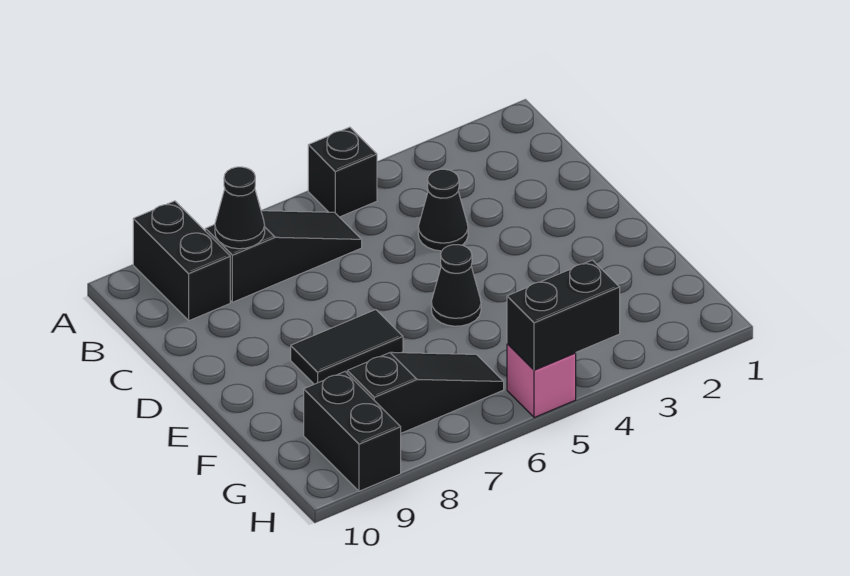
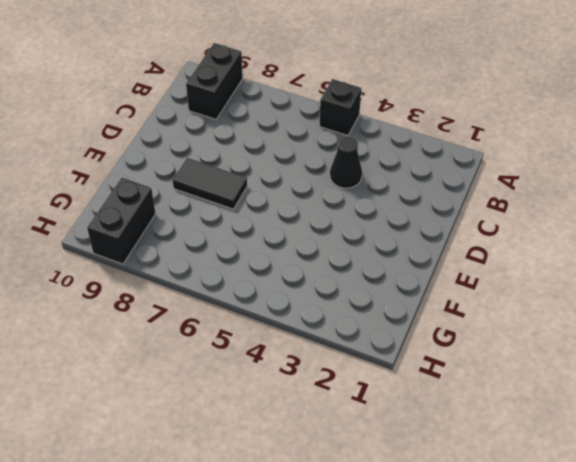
none -> black 1x3 slope [205,211,362,302]
none -> black 1x1 cone [431,245,481,326]

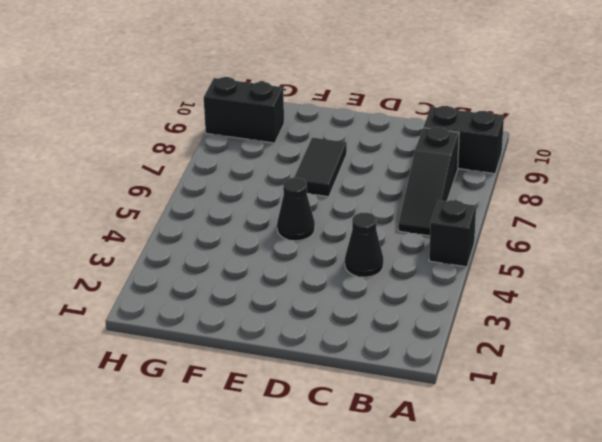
none -> black 1x3 slope [347,352,504,433]
none -> pink 1x1 brick [507,344,576,418]

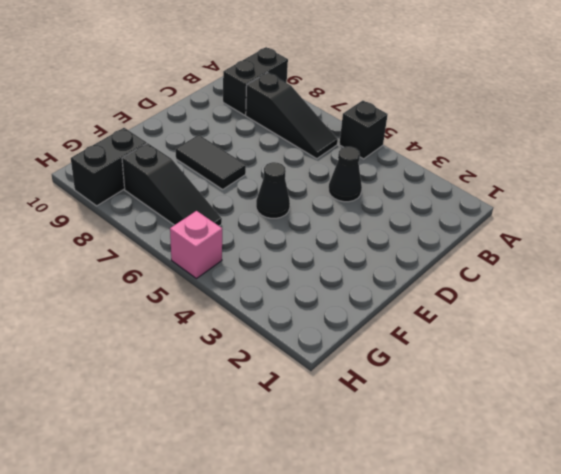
none -> black 1x1 cone [215,167,265,249]
none -> black 1x2 brick [507,260,620,370]

